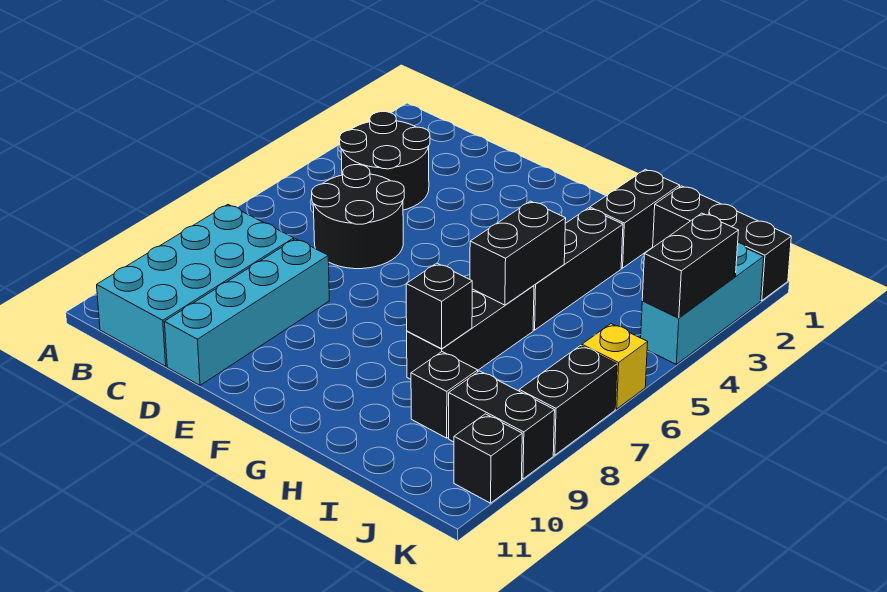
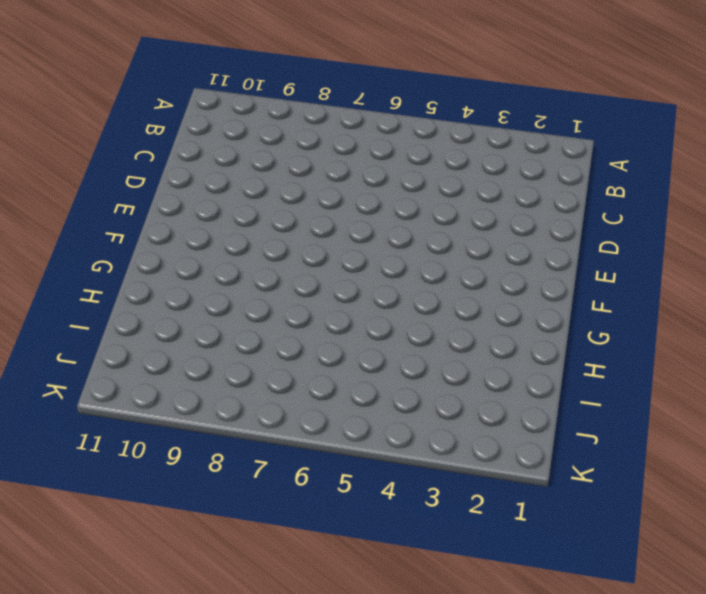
none -> black 2x2 round brick [340,112,430,210]
none -> cyan 2x4 brick [97,205,294,366]
none -> black 2x2 round brick [312,165,404,269]

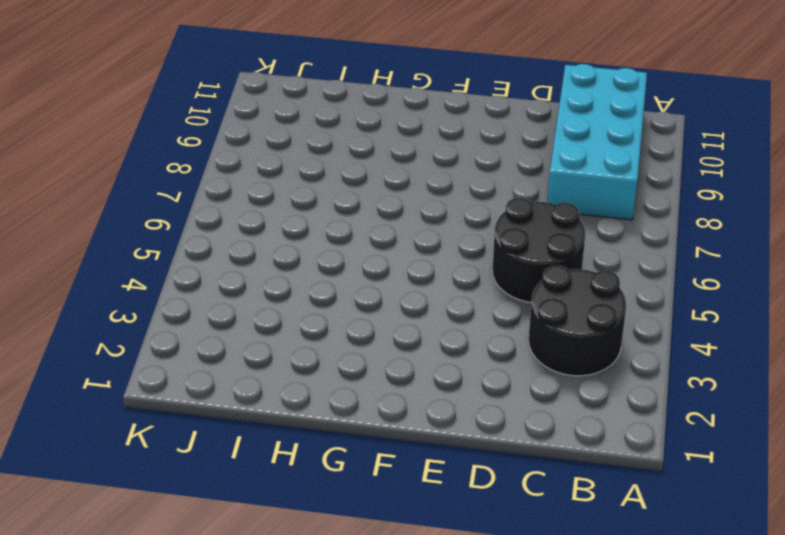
none -> cyan 1x4 brick [164,239,329,385]
none -> black 1x2 brick [590,169,680,268]
none -> black 1x3 brick [533,208,623,330]

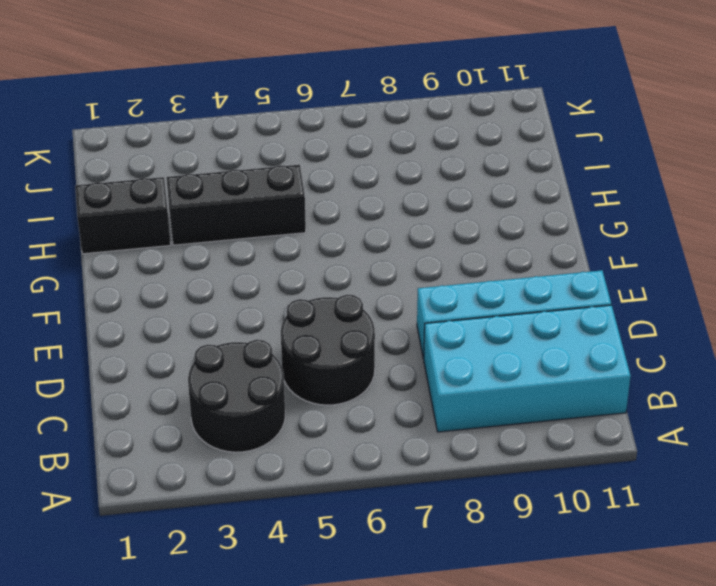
none -> black 1x3 brick [407,286,534,379]
none -> black 1x3 brick [653,186,791,301]
none -> black 1x1 brick [411,352,478,438]

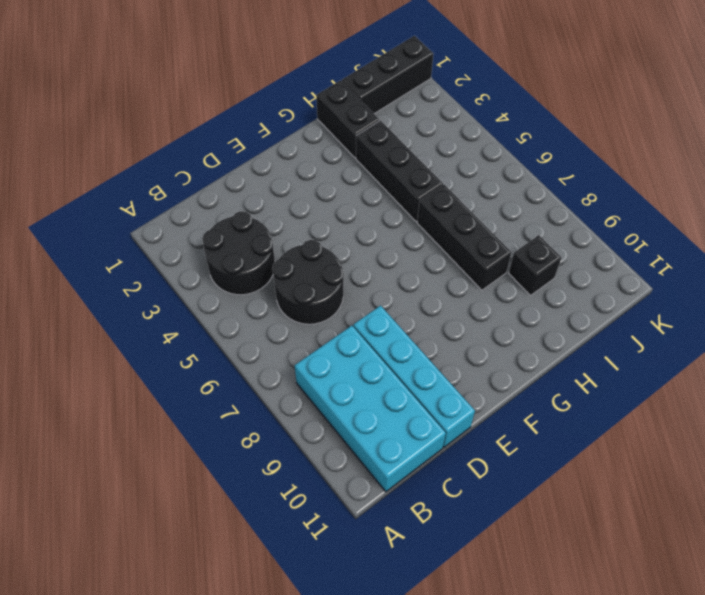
none -> black 1x2 brick [449,371,555,479]
none -> cyan 1x3 brick [641,242,764,364]
none -> yellow 1x1 brick [582,324,648,409]

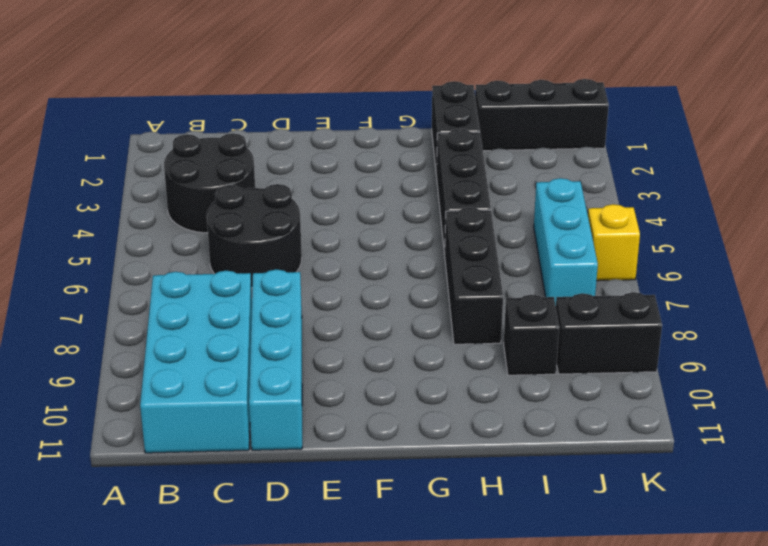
cyan 1x3 brick [534,178,598,305] -> cyan 1x3 brick moved to [641,242,764,364]
none -> black 1x2 brick [519,346,617,455]
none -> black 1x1 brick [454,414,522,503]
none -> black 1x2 brick [470,201,566,305]

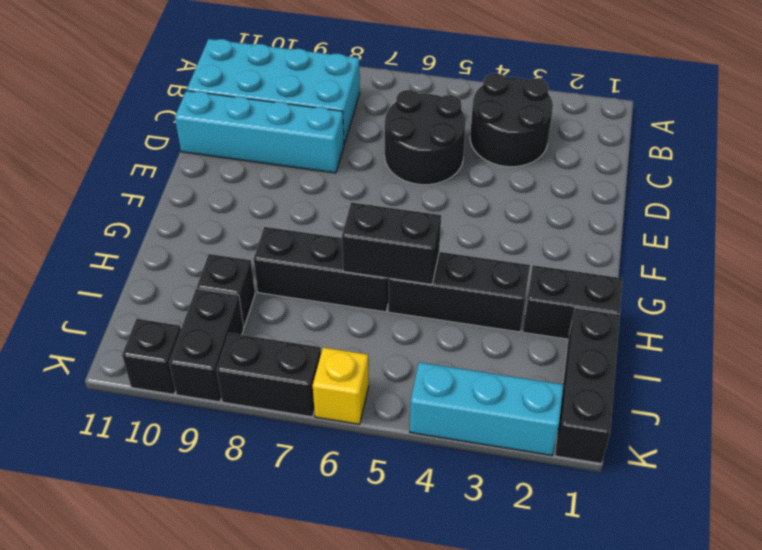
none -> black 1x1 brick [406,263,472,349]
none -> black 1x2 brick [642,213,739,318]

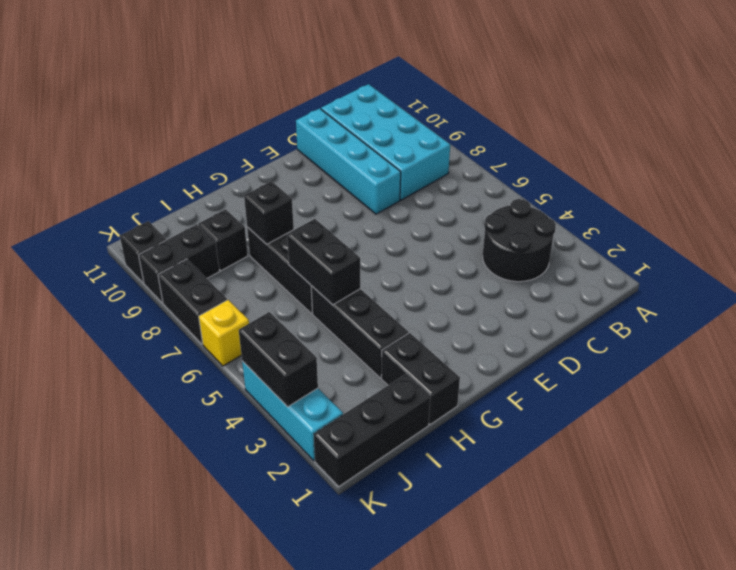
none -> black 2x2 round brick [312,165,404,269]

